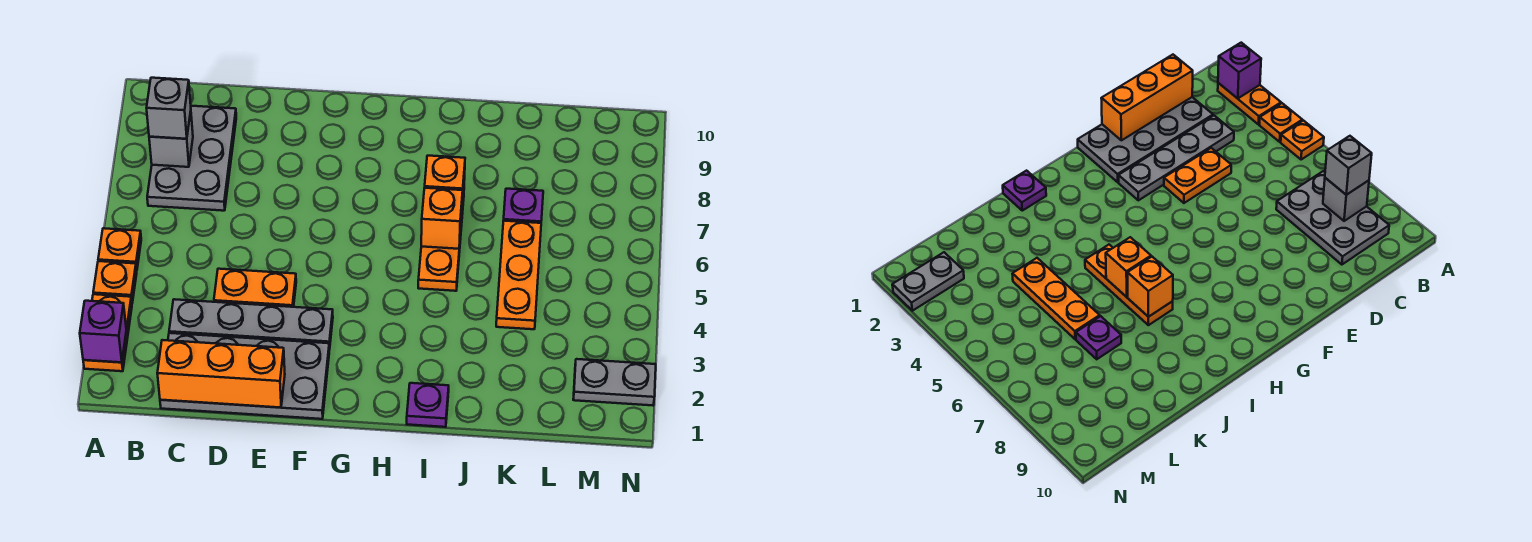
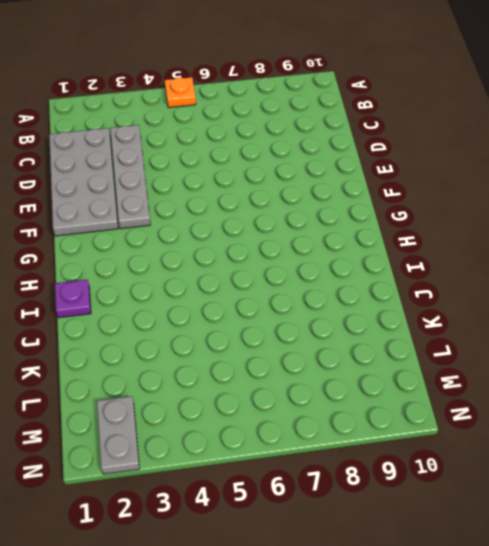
none -> orange 1x2 plate [83,294,132,371]
none -> orange 1x1 plate [93,261,137,303]
none -> grey 2x3 plate [147,106,236,211]

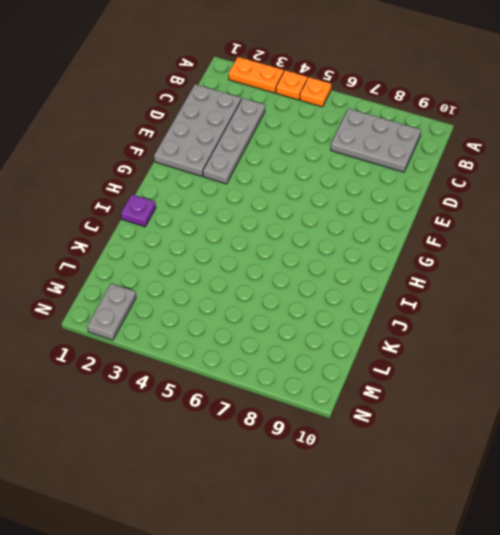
none -> orange 1x2 plate [214,269,296,307]
none -> orange 1x3 plate [418,196,464,291]
none -> orange 1x3 plate [496,221,541,329]

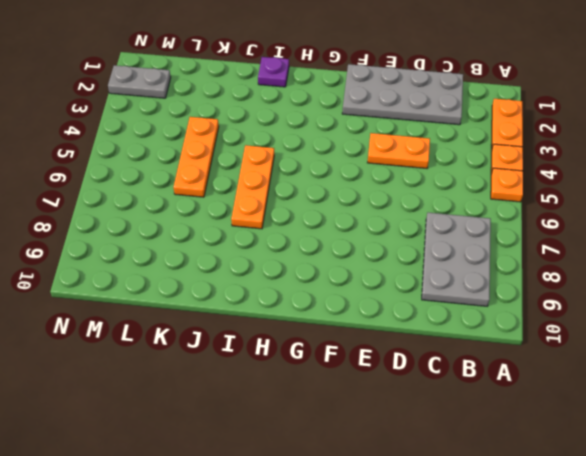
none -> grey 1x4 plate [169,299,333,350]
none -> purple 1x1 plate [504,189,543,223]
none -> purple 1x1 brick [80,301,126,362]

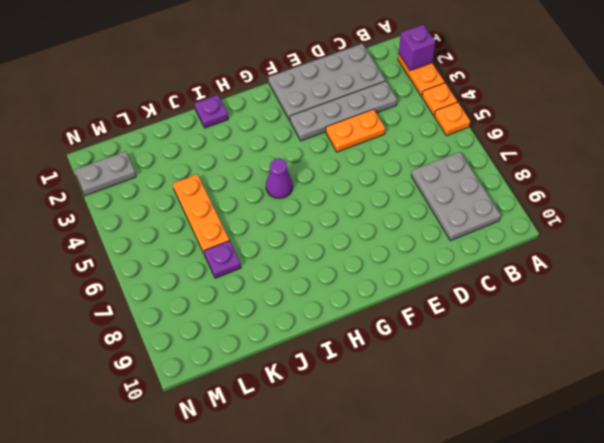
purple 1x1 cone [266,158,293,198] -> none
none -> orange 1x3 plate [418,196,464,291]
none -> grey 1x1 brick [149,112,193,167]
none -> orange 1x3 brick [157,340,285,408]

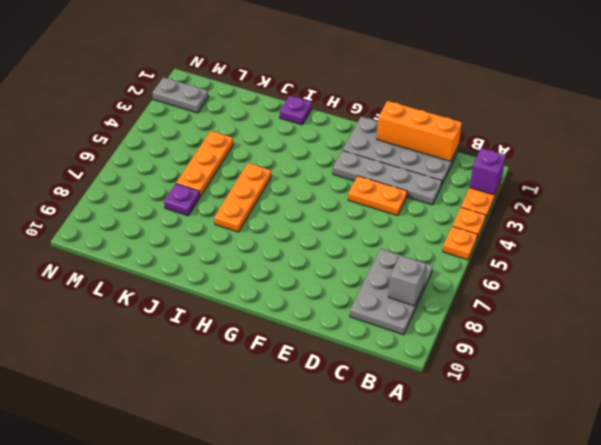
none -> orange 1x1 brick [421,188,463,249]
none -> orange 1x1 brick [425,156,465,209]
none -> grey 1x1 brick [147,78,191,139]

